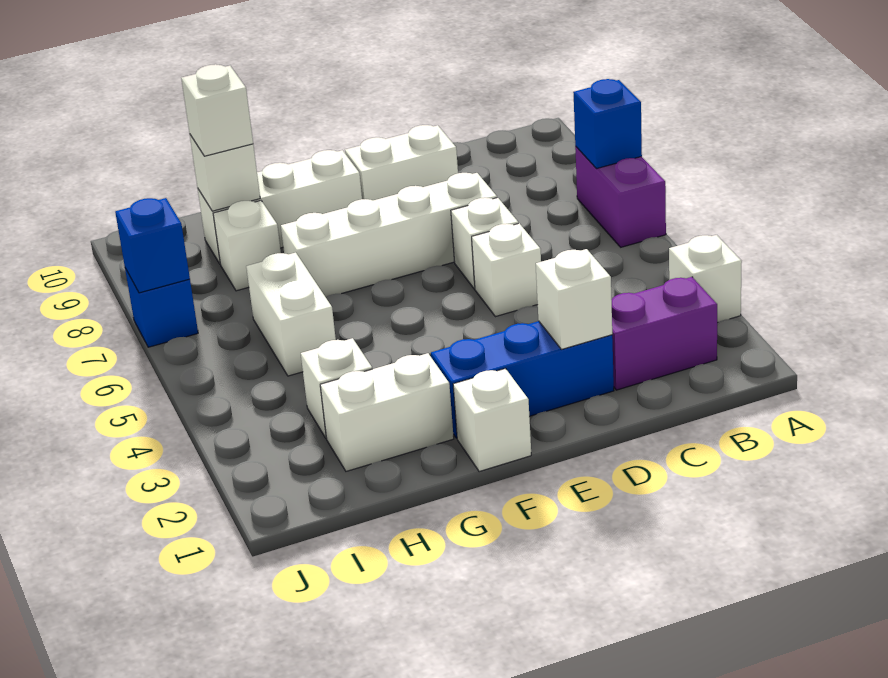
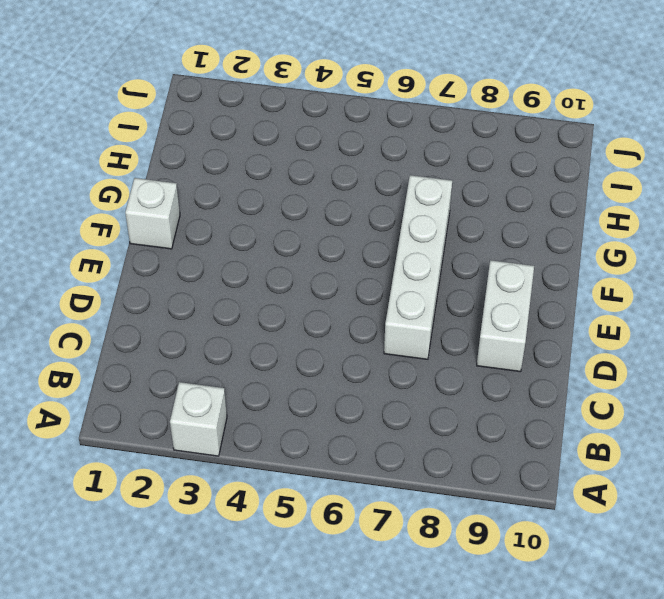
none -> purple 1x2 brick [575,147,666,247]
none -> purple 1x2 brick [612,277,717,390]
none -> blue 1x3 brick [431,321,614,438]

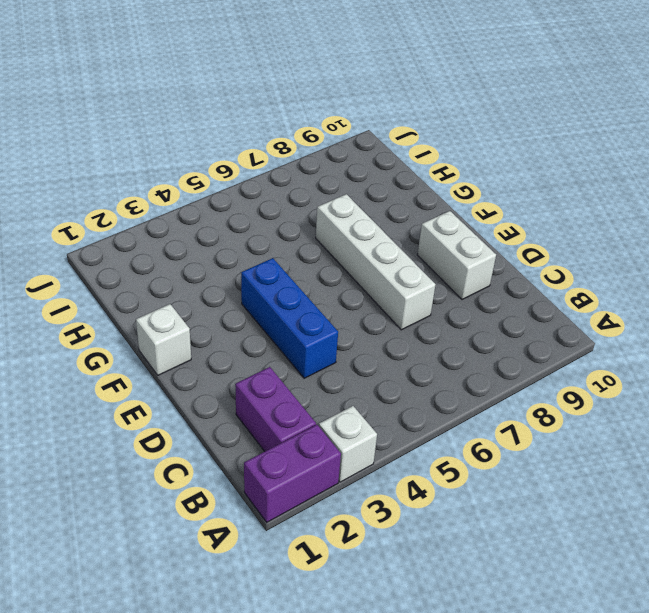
purple 1x2 brick [244,425,341,522] -> purple 1x2 brick moved to [575,147,666,247]
blue 1x3 brick [241,258,338,378] -> blue 1x3 brick moved to [431,321,614,438]
none -> white 1x1 brick [472,223,541,317]
none -> white 1x1 brick [451,198,518,289]
none -> white 1x3 brick [198,150,362,264]

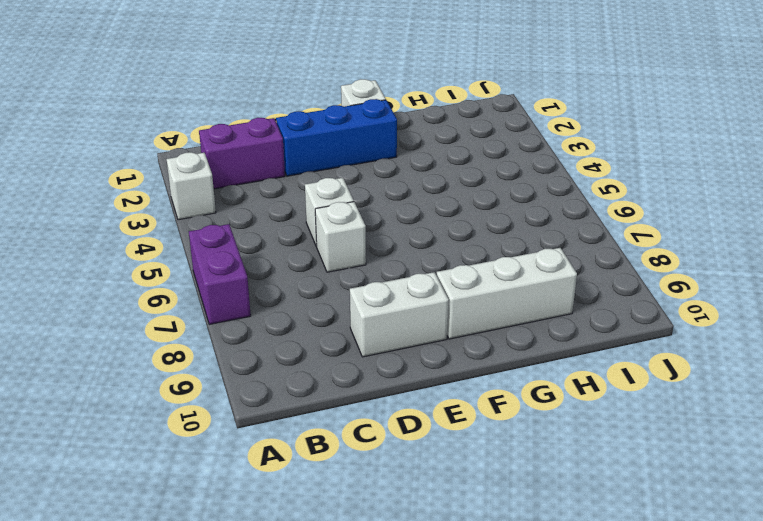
none -> white 1x4 brick [281,173,497,297]
none -> white 1x2 brick [320,353,454,471]
none -> white 1x1 brick [301,338,372,438]

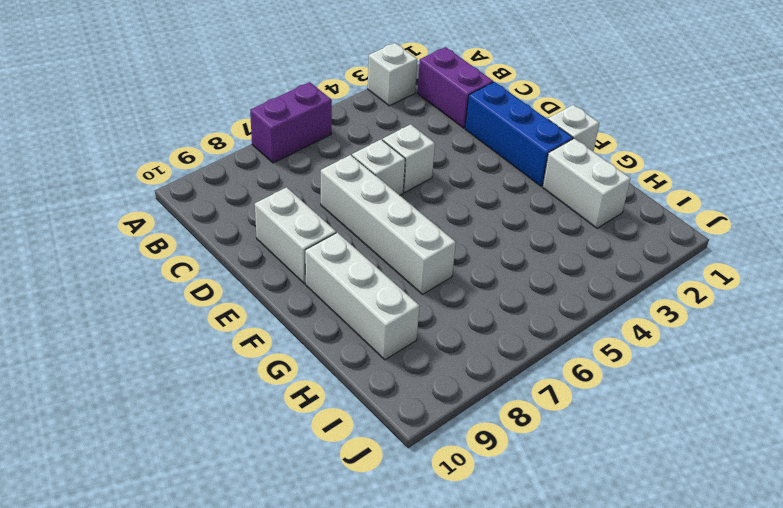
none -> white 1x1 brick [301,338,372,438]
none -> white 1x2 brick [246,253,336,376]
none -> white 1x1 brick [213,201,281,291]

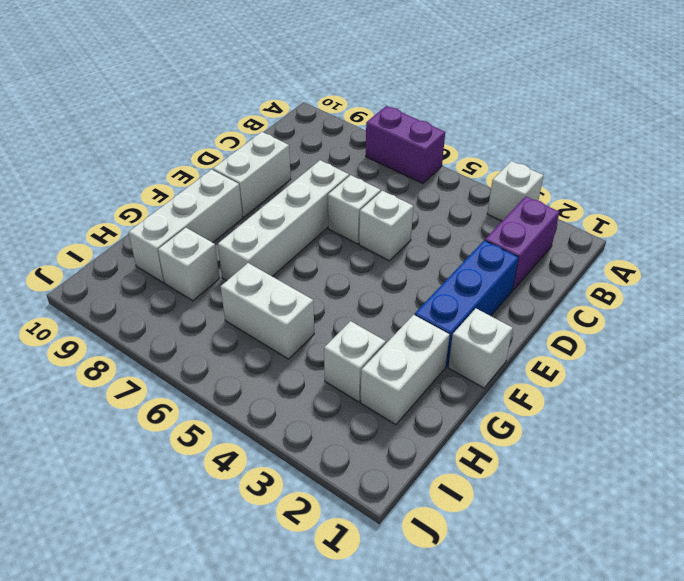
none -> blue 1x1 brick [125,268,198,347]
none -> blue 1x1 brick [573,79,642,169]
none -> white 1x1 brick [536,249,612,349]

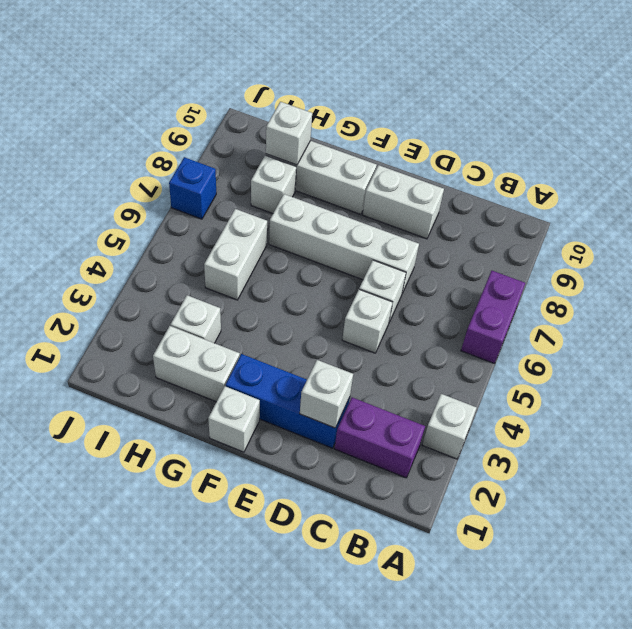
none -> blue 1x1 brick [573,79,642,169]
none -> blue 1x1 brick [115,198,190,293]
none -> white 1x1 brick [181,64,253,156]

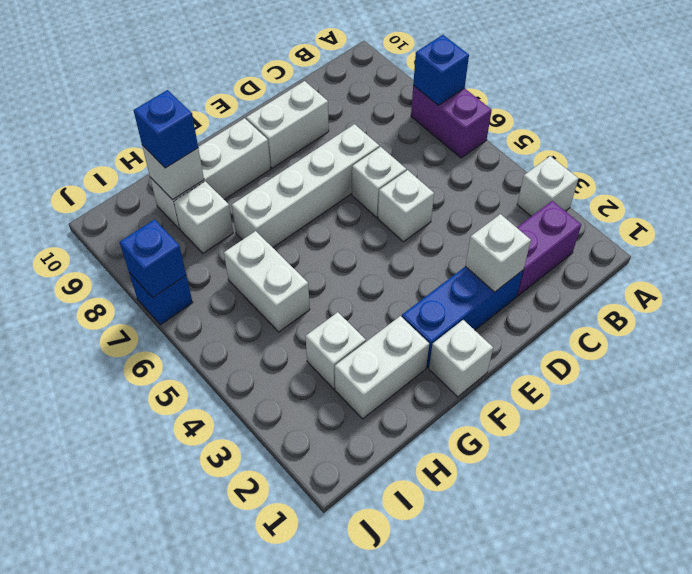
blue 1x1 brick [134,90,198,168] -> white 1x1 brick [181,64,253,156]

